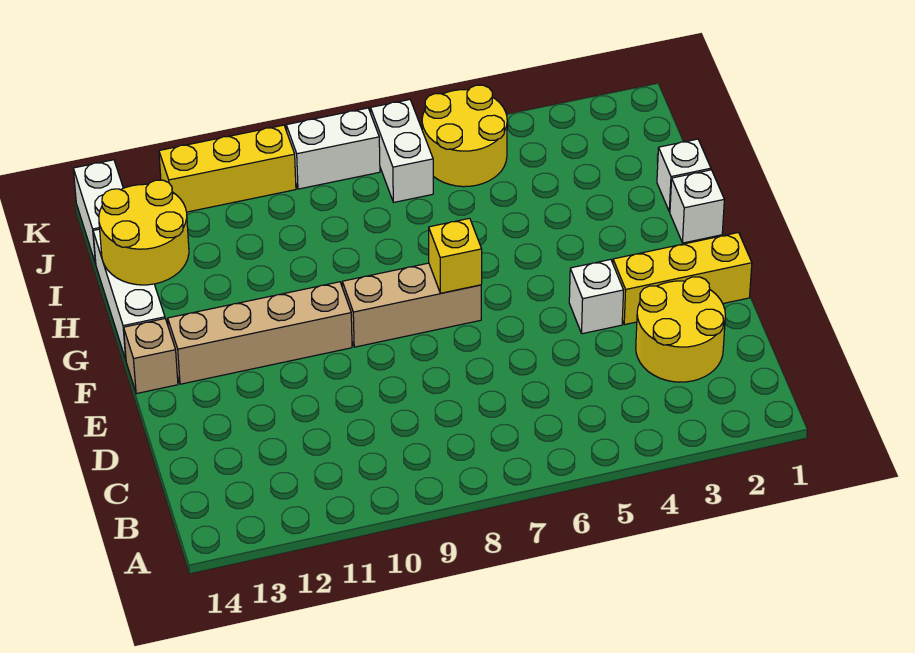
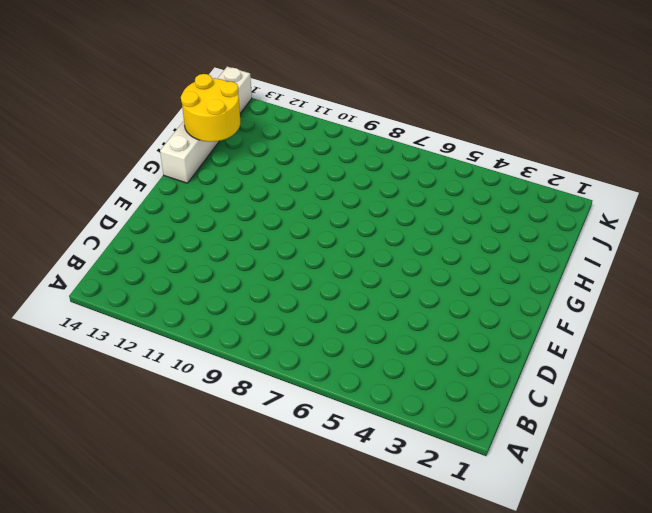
none -> yellow 2x2 round brick [636,277,725,382]
none -> yellow 1x3 brick [613,233,752,325]
none -> white 1x1 brick [569,259,624,334]

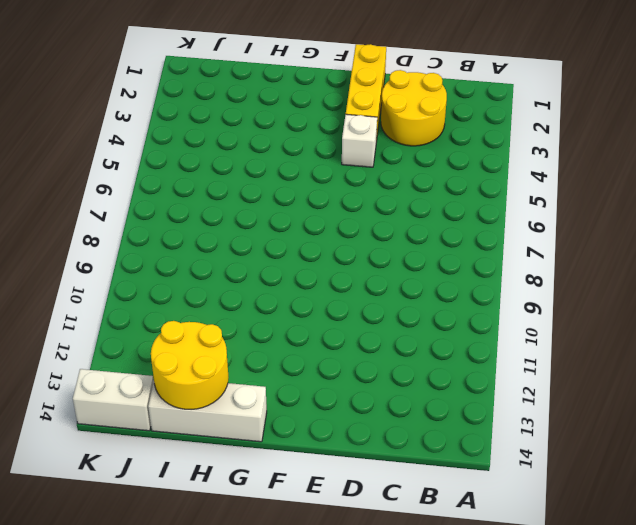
none -> tan 1x3 brick [342,263,481,347]
none -> tan 1x4 brick [168,282,352,384]
none -> tan 1x1 brick [124,319,178,394]

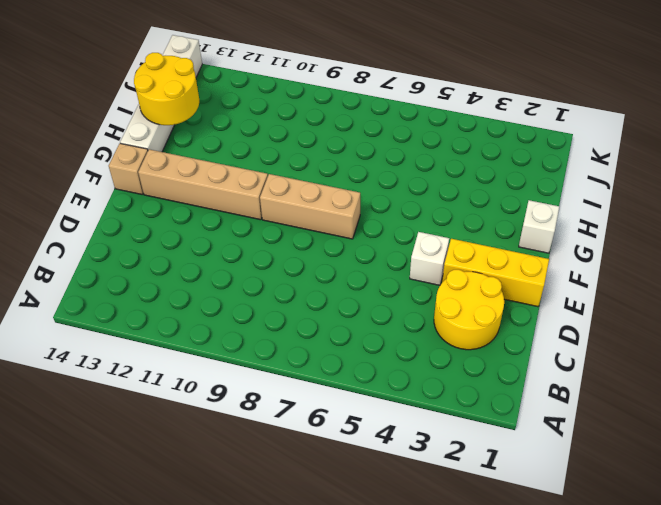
none -> white 1x1 brick [657,139,711,212]
none -> yellow 2x2 round brick [422,85,507,187]
none -> white 1x2 brick [371,100,433,202]

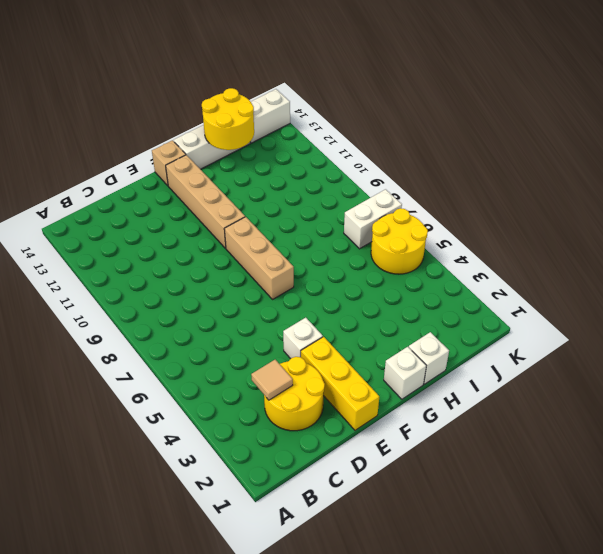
tan 1x1 tile [251,360,293,400] -> none
none -> white 1x2 brick [286,108,380,189]
none -> yellow 1x3 brick [159,125,296,212]
none -> yellow 1x1 brick [429,218,482,293]

